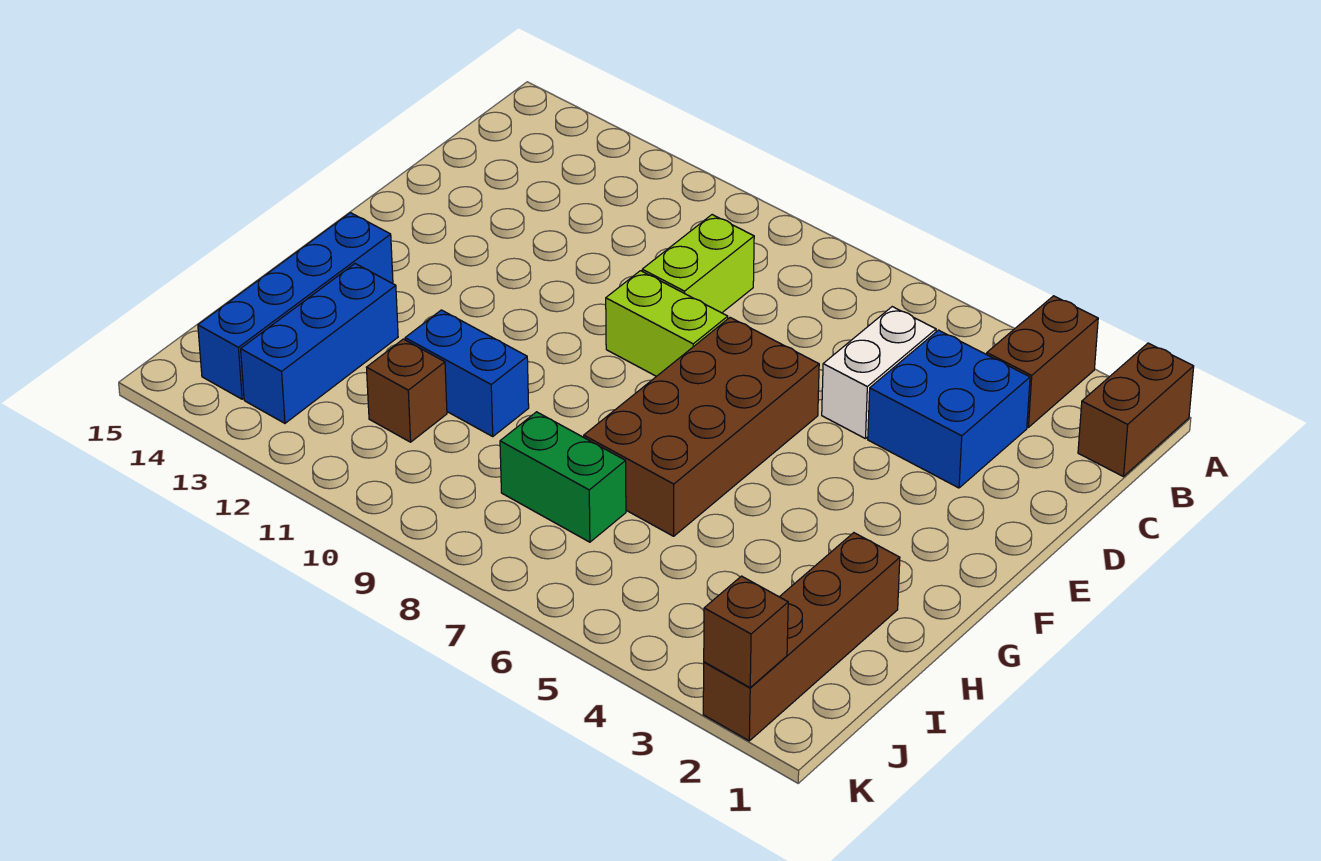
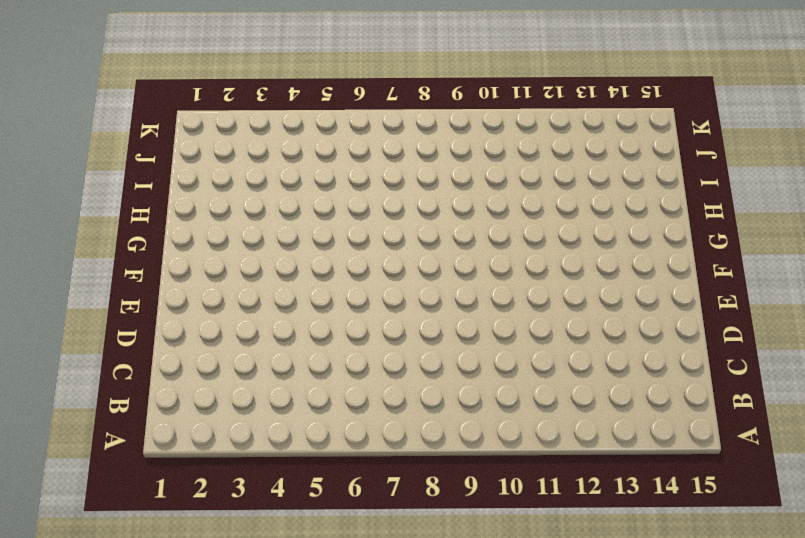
none -> brown 1x2 brick [1078,343,1194,477]
none -> brown 1x2 brick [987,296,1098,427]
none -> blue 2x2 brick [868,330,1030,488]

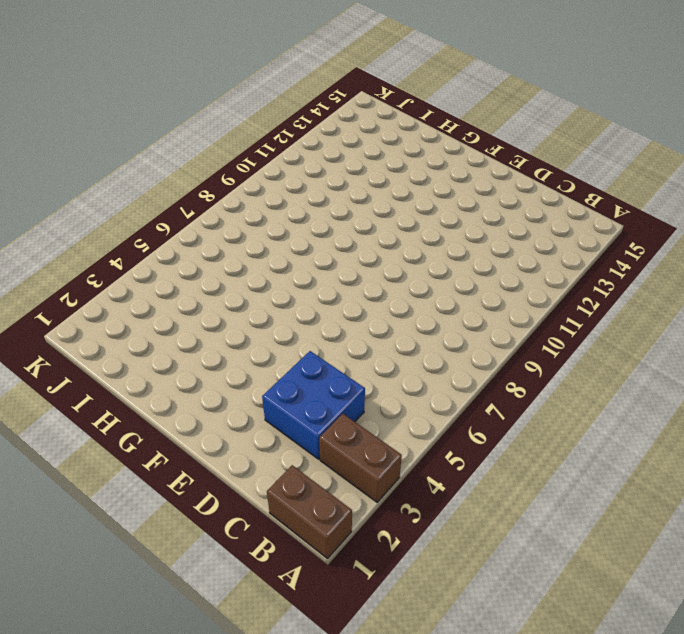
none -> white 1x2 brick [822,307,936,439]
none -> lime 1x2 brick [642,215,754,313]
none -> brown 2x4 brick [584,318,819,536]

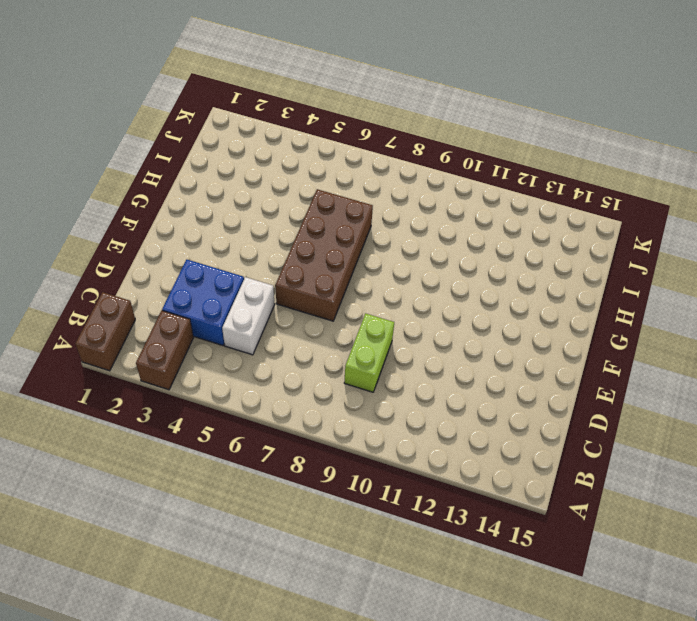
none -> lime 1x2 brick [606,271,728,376]
none -> blue 1x4 brick [198,213,393,399]
none -> brown 1x4 brick [703,533,900,741]

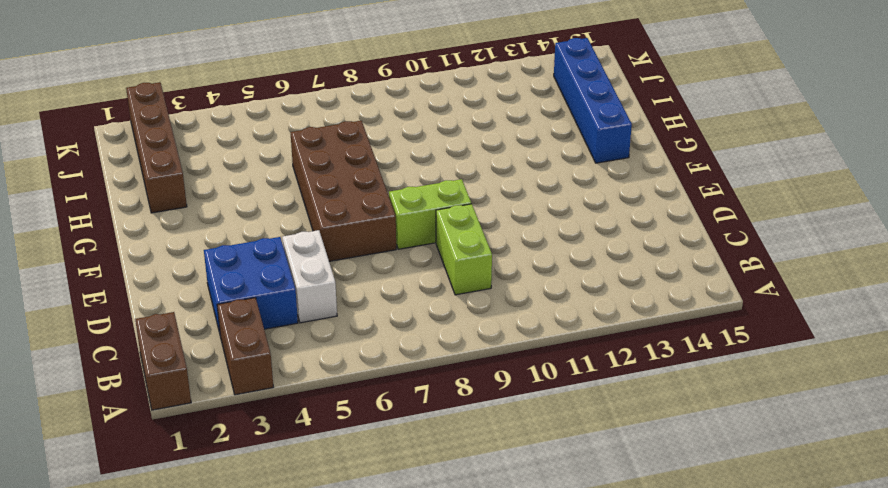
none -> blue 1x2 brick [405,310,529,436]
none -> blue 1x3 brick [241,264,398,423]
none -> green 1x2 brick [500,412,626,542]

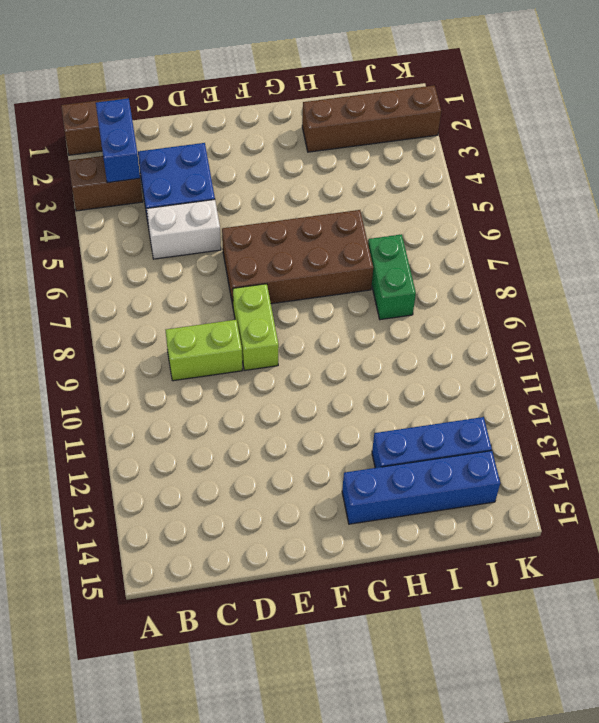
blue 1x2 brick [96,98,140,183] -> blue 1x2 brick moved to [405,310,529,436]
none -> brown 1x1 brick [367,339,447,442]
none -> brown 1x1 brick [704,576,788,687]

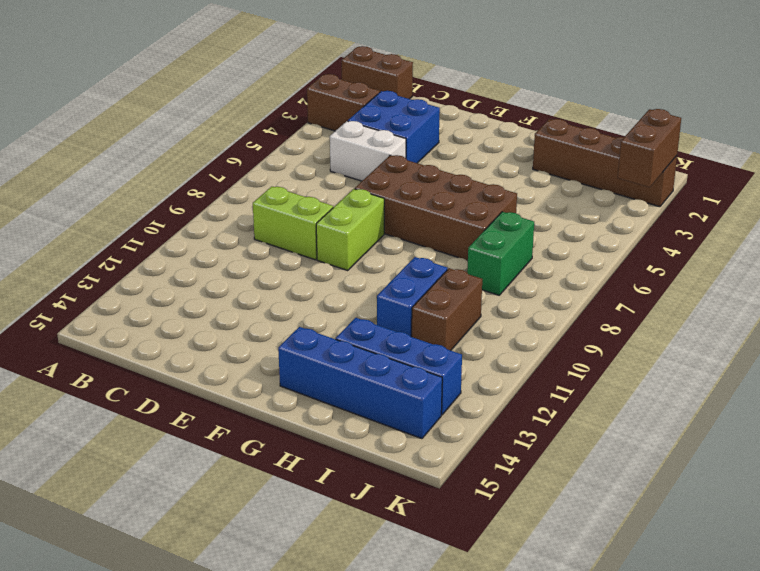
brown 1x2 brick [412,268,482,350] -> brown 1x1 brick [367,339,447,442]
brown 1x2 brick [618,109,681,187] -> brown 1x1 brick [704,576,788,687]

